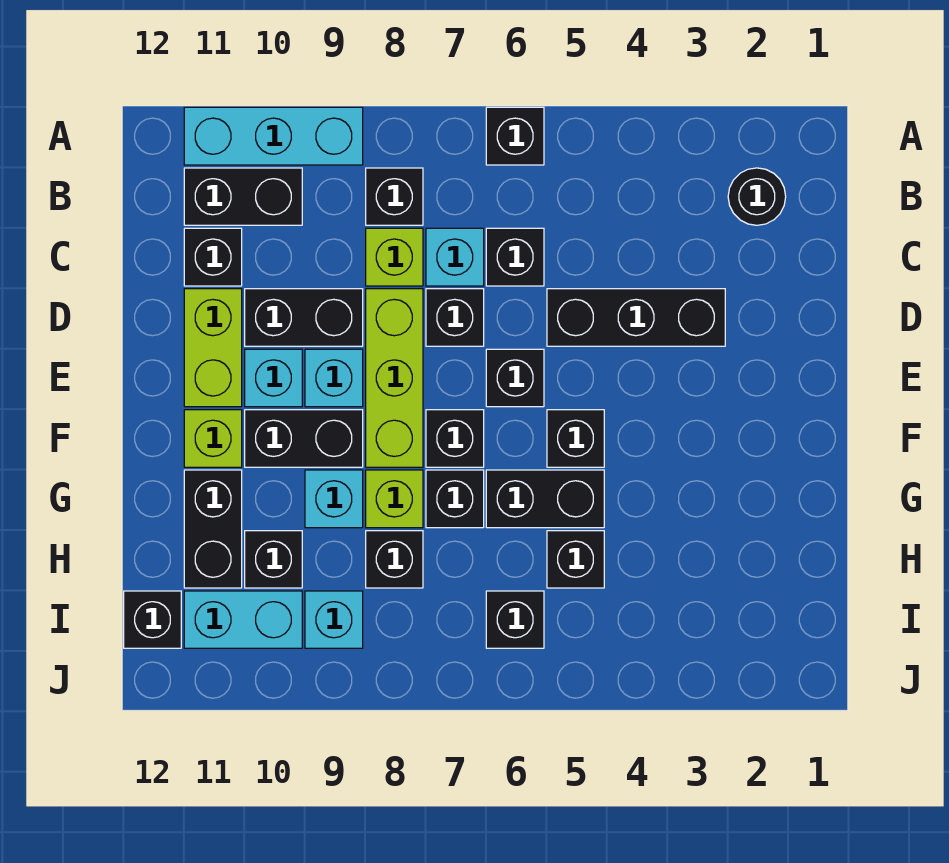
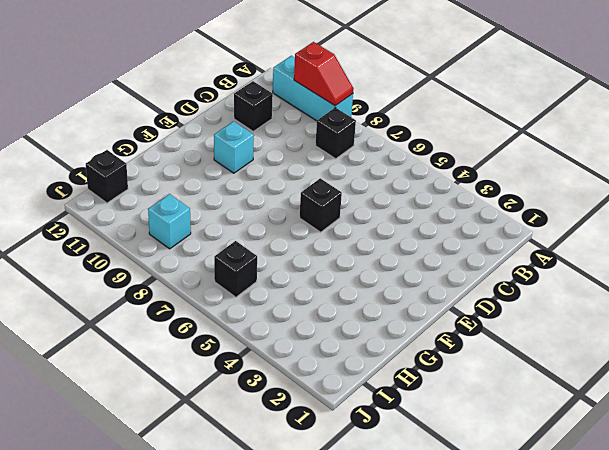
red 1x2 slope [294,42,354,106] -> none
none -> black 1x1 brick [486,107,544,165]
none -> black 1x1 round brick [728,168,786,225]
none -> black 1x2 brick [184,168,302,225]
none -> black 1x1 brick [486,228,544,286]

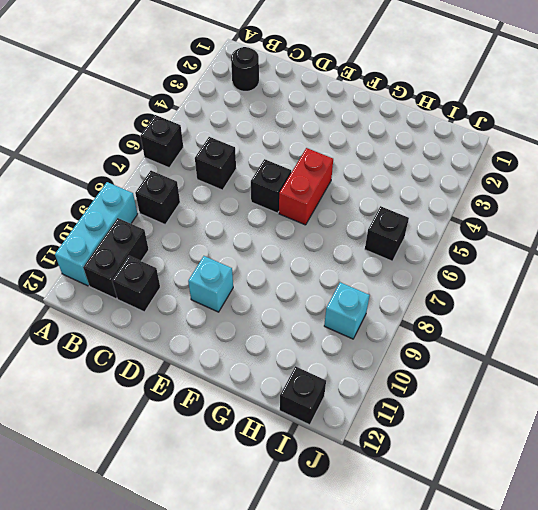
red 1x2 brick [279,148,333,225] -> black 1x1 brick [547,410,604,467]
none -> cyan 1x1 brick [426,228,484,286]
none -> lime 1x1 brick [366,228,423,286]
none -> black 1x3 brick [547,289,725,346]
none -> black 1x1 brick [426,289,484,346]

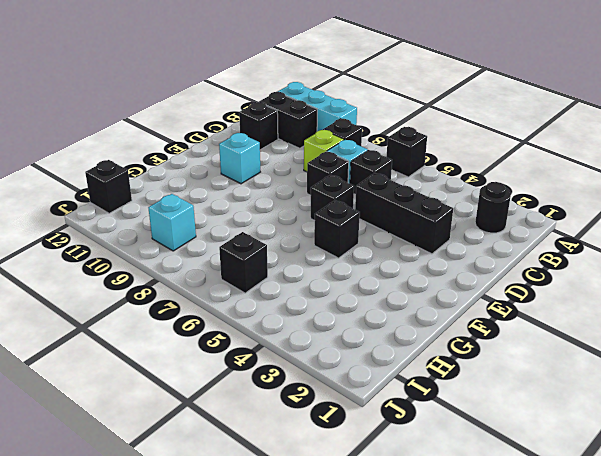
none -> lime 1x3 brick [366,289,423,467]
none -> black 1x2 brick [245,289,363,346]
none -> lime 1x2 brick [184,289,242,407]
none -> cyan 1x1 brick [305,349,363,407]

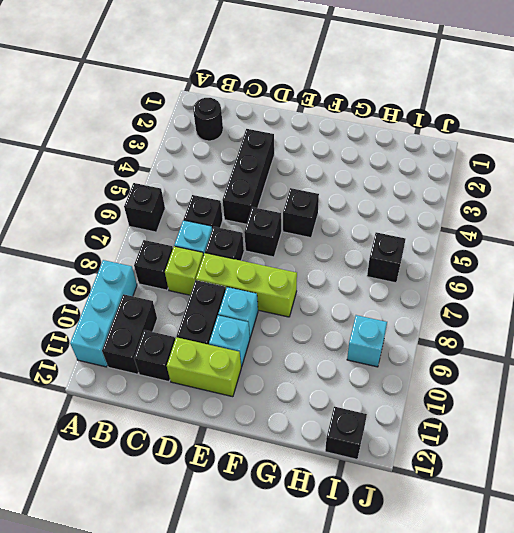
none -> black 1x1 brick [426,410,484,467]
none -> black 1x2 brick [245,410,363,467]
none -> lime 1x1 brick [184,410,242,467]
none -> black 1x2 brick [486,470,604,528]

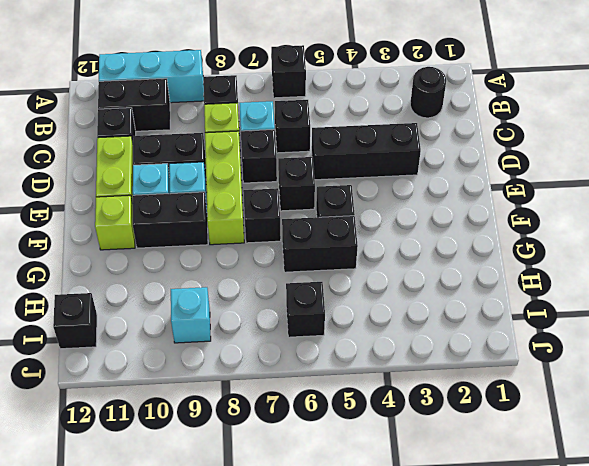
none -> black 1x1 brick [426,470,484,528]
none -> lime 1x1 brick [366,470,423,528]
none -> cyan 1x1 brick [305,470,363,528]
none -> black 1x2 brick [184,470,242,588]

